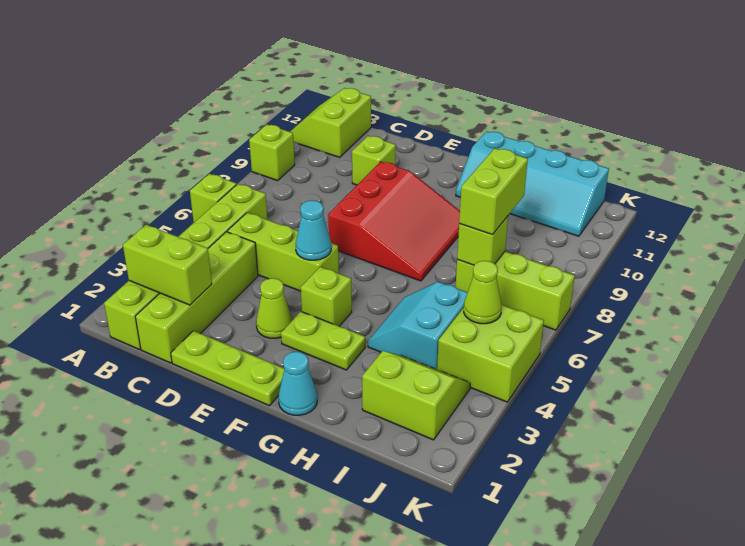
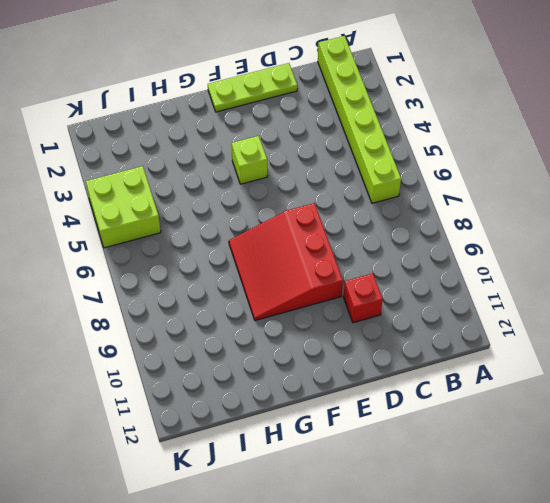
red 1x1 brick [343,273,383,323] -> lime 1x1 brick [352,136,396,185]
none -> lime 1x1 brick [190,174,237,222]
none -> lime 1x1 brick [249,125,295,181]
none -> lime 2x2 slope [290,88,371,157]

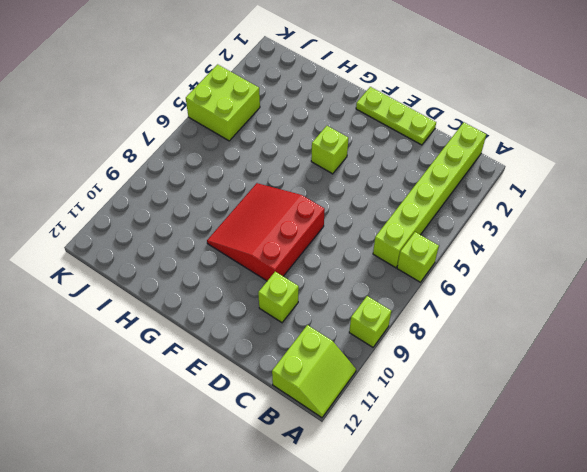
none -> lime 1x4 brick [135,232,258,363]
none -> lime 1x3 brick [227,213,339,291]
none -> lime 1x1 cone [256,278,293,338]

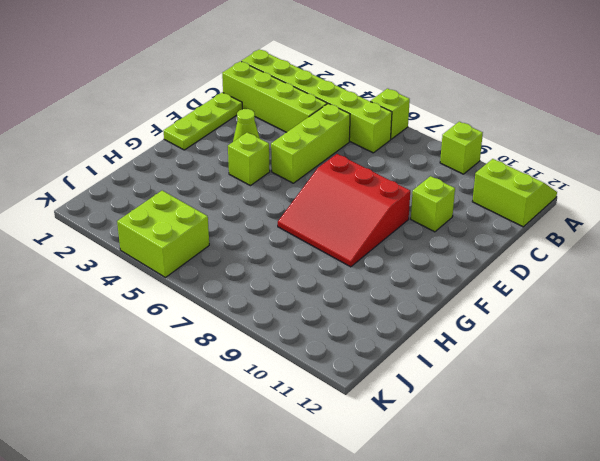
none -> lime 1x2 plate [281,311,365,370]
none -> cyan 1x1 cone [278,352,317,415]
none -> cyan 2x4 slope [456,131,609,236]

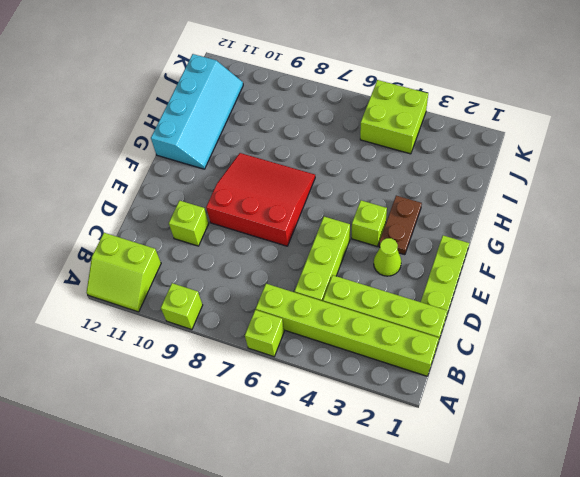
brown 1x2 plate [379,196,422,255] -> lime 1x2 plate [281,311,365,370]
none -> cyan 1x1 cone [278,352,317,415]
none -> cyan 2x2 slope [368,282,467,369]
none -> lime 2x2 slope [362,351,470,440]

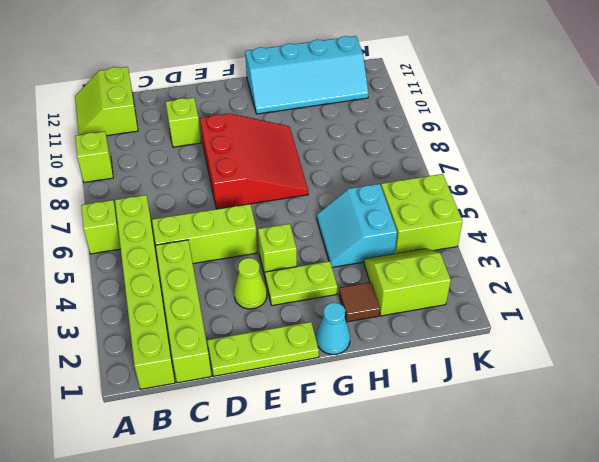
brown 1x1 tile [339,282,380,322] -> none
none -> lime 1x3 brick [456,251,575,330]
none -> lime 1x2 brick [123,225,212,305]
none -> cyan 1x1 cone [296,200,331,260]

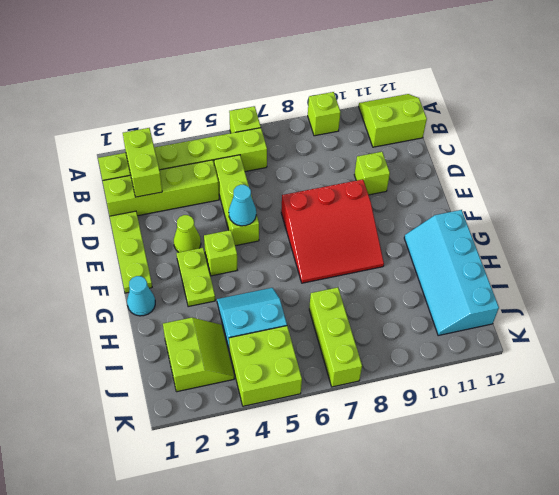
none -> lime 1x1 brick [457,216,508,265]
none -> lime 1x1 cone [464,261,502,324]
none -> lime 1x2 brick [459,148,528,235]

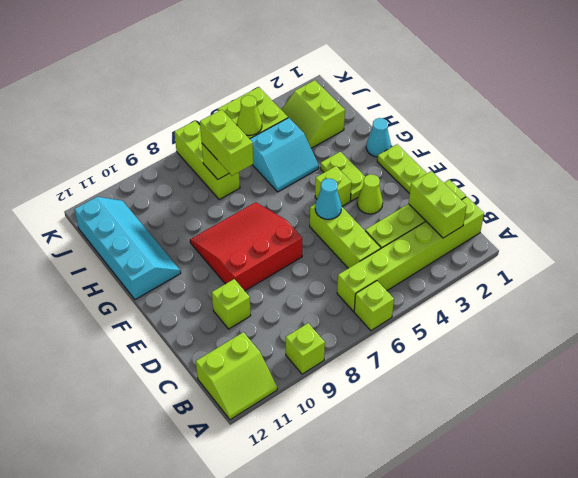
lime 1x2 brick [200,110,253,176] -> lime 1x2 brick turned to [459,148,528,235]

